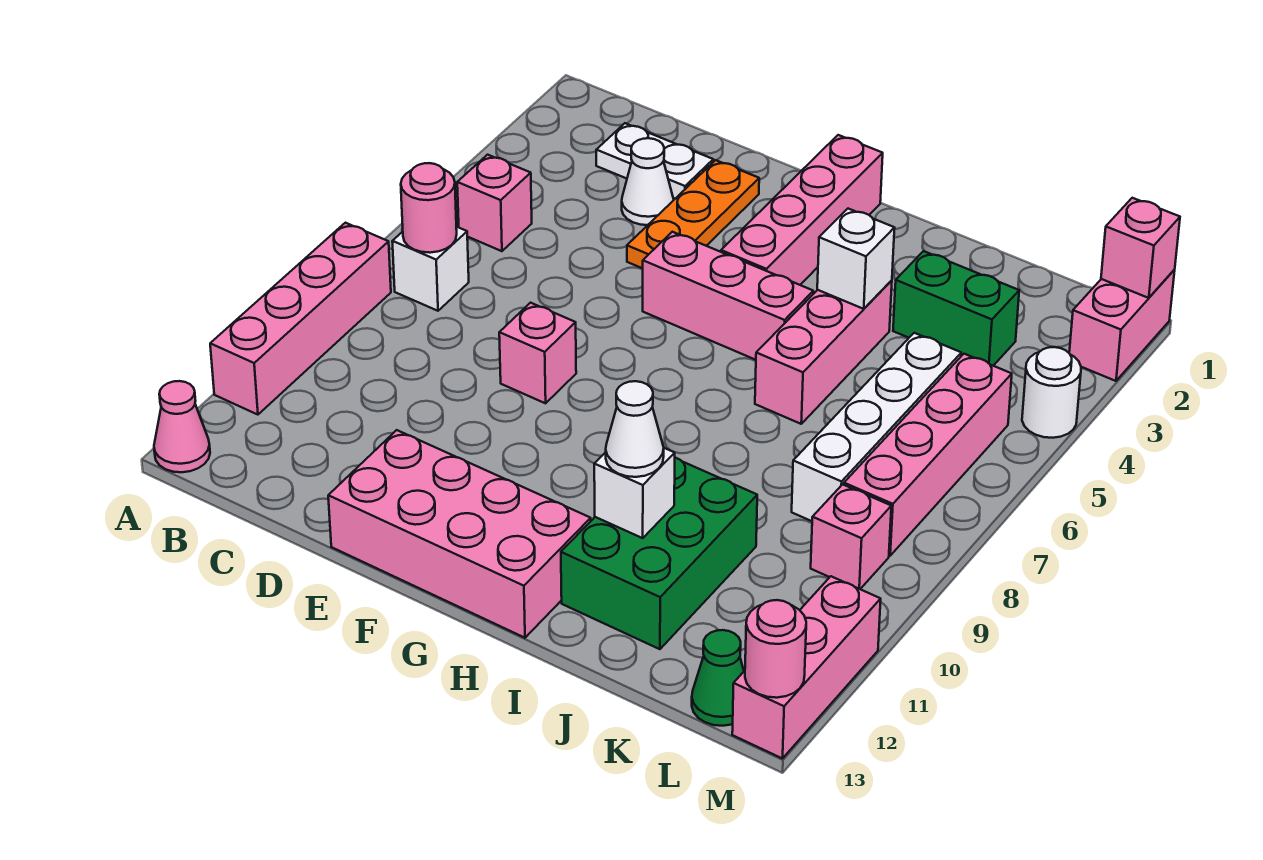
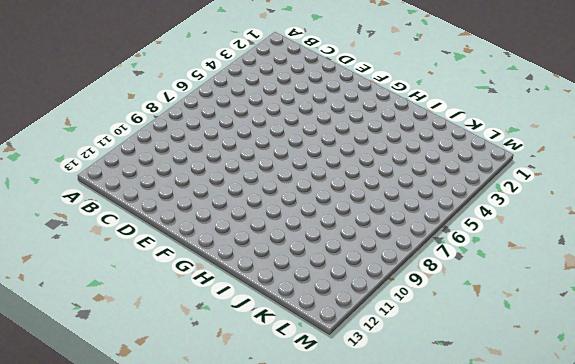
none -> pink 1x4 brick [210,223,391,415]
none -> pink 1x1 cone [154,381,210,472]
none -> pink 1x1 brick [457,155,532,251]

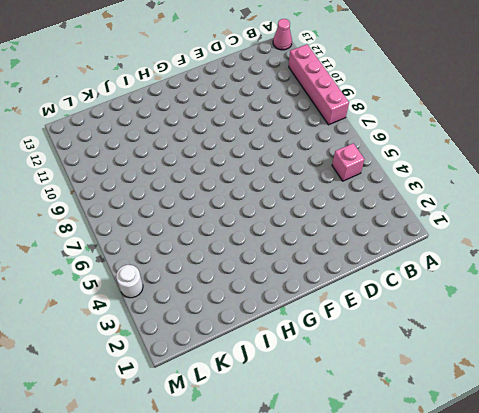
none -> white 1x1 brick [392,227,469,311]
none -> white 1x2 plate [596,123,713,199]
none -> white 1x1 cone [622,138,674,225]

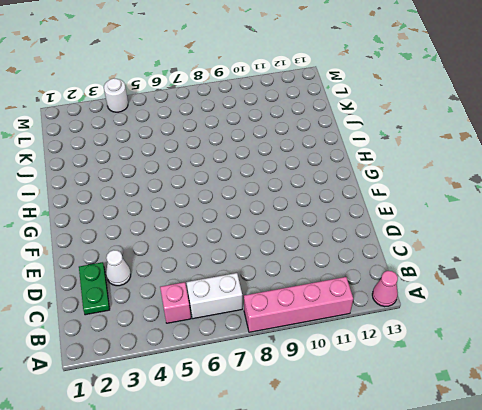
white 1x2 brick [186,273,242,319] -> white 1x1 brick [392,227,469,311]
green 1x2 plate [79,262,110,315] -> white 1x2 plate [596,123,713,199]
none -> orange 1x3 plate [627,160,759,268]
none -> pink 1x1 brick [499,303,576,403]
none -> pink 2x4 brick [328,430,591,638]

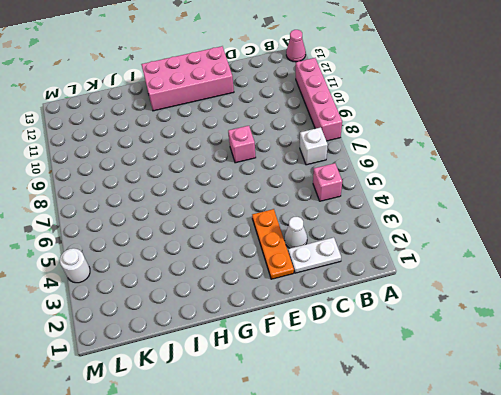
none -> pink 1x3 brick [643,232,813,360]
none -> pink 1x4 brick [721,135,883,285]
none -> pink 1x3 brick [755,280,892,424]

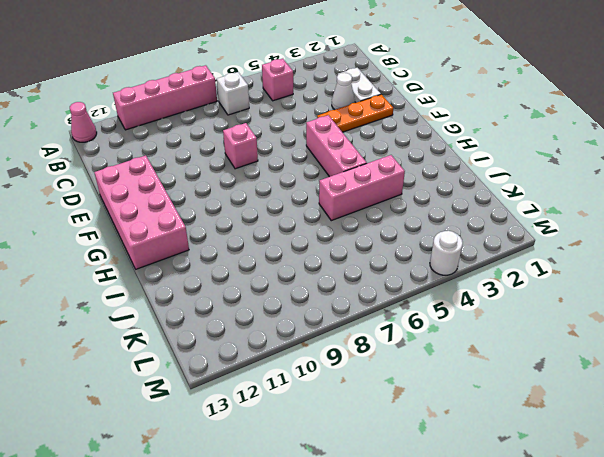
none -> pink 1x4 brick [721,135,883,285]
none -> green 2x3 brick [561,458,757,649]
none -> green 1x2 brick [893,251,1019,366]

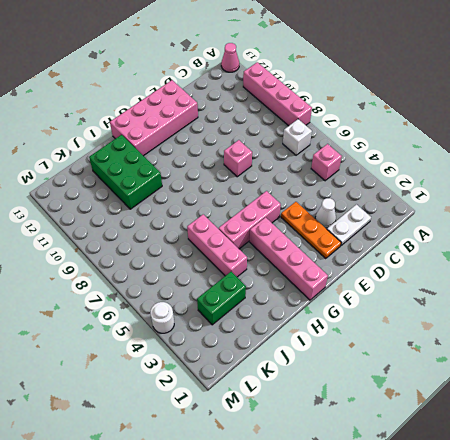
none -> white 1x4 brick [792,333,961,521]
none -> pink 1x4 brick [844,354,1012,556]
none -> pink 1x1 brick [811,484,891,589]

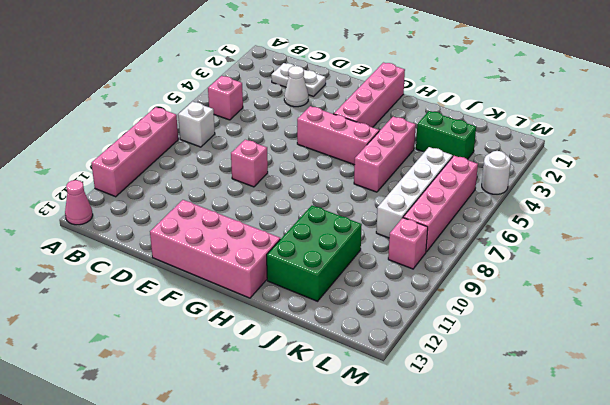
none -> orange 1x3 plate [627,160,759,268]
none -> green 1x1 cone [692,630,744,726]
none -> pink 1x2 brick [1069,270,1175,381]

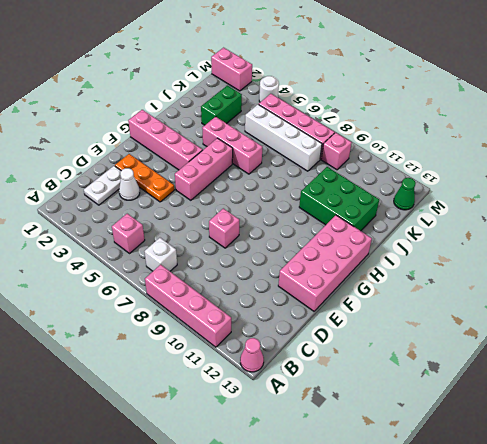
none -> pink 1x3 brick [732,576,881,759]
none -> pink 1x1 round brick [401,163,457,253]
none -> white 1x1 brick [817,209,895,309]

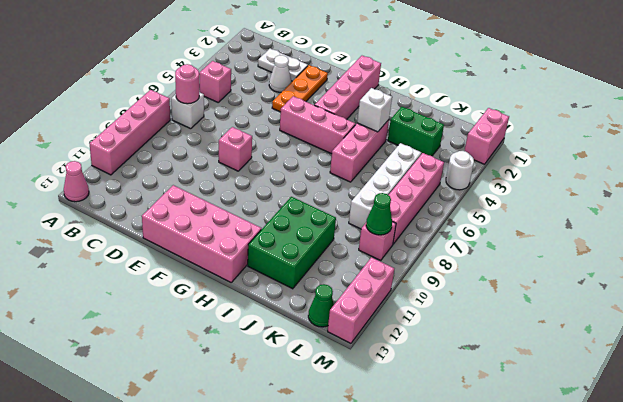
green 1x1 cone [366,193,392,235] -> none
none -> white 1x1 brick [594,448,675,538]
none -> pink 1x1 brick [1101,198,1180,298]
none -> pink 1x1 round brick [745,600,806,698]

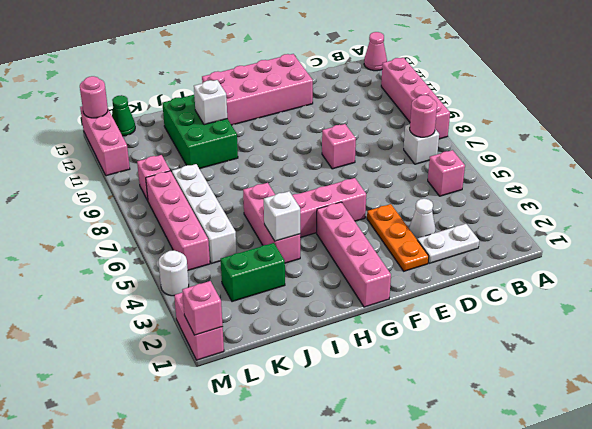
none -> white 1x1 cone [606,381,664,477]

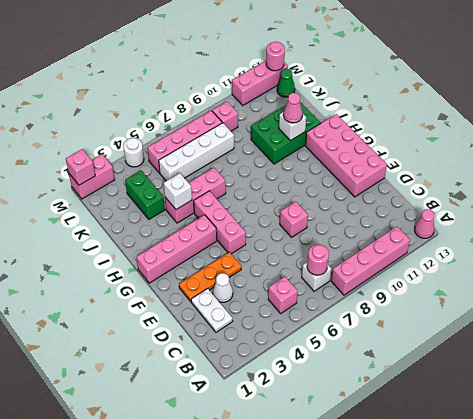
pink 1x1 cone [283,93,303,123] -> white 1x1 cone [606,381,664,477]

